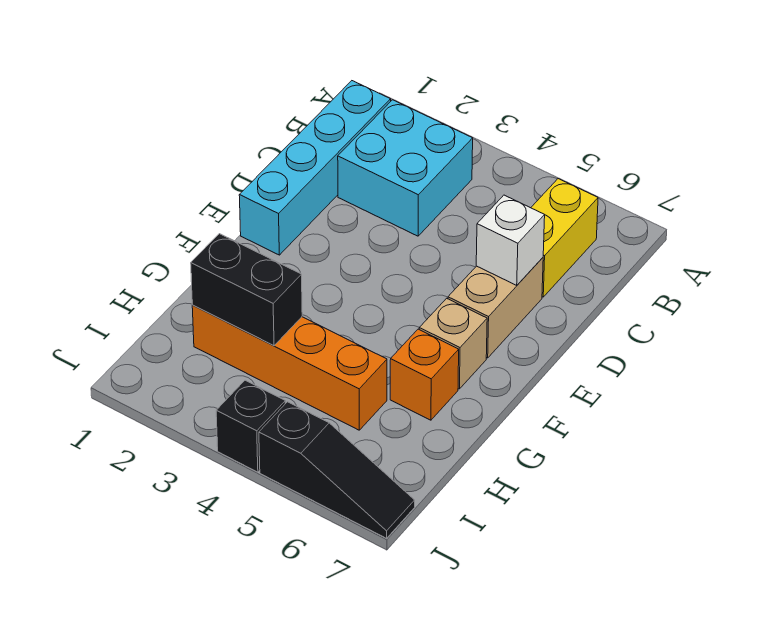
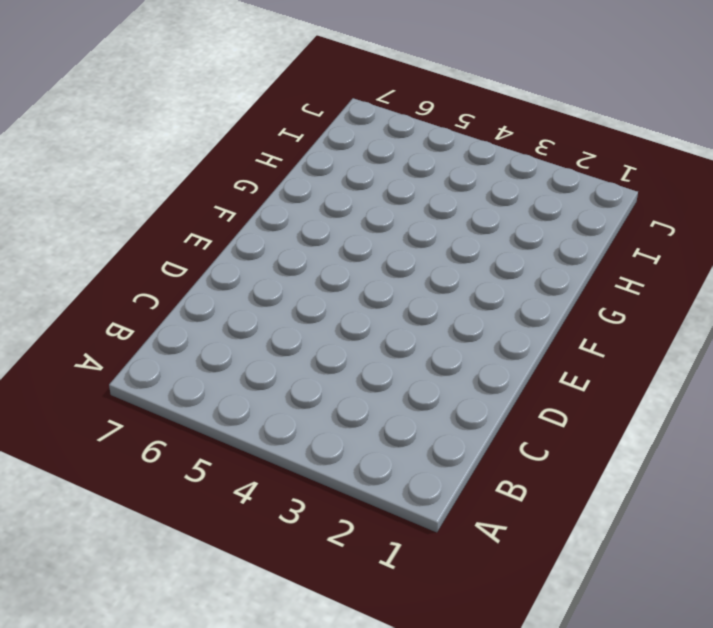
none -> cyan 1x4 brick [239,81,391,255]
none -> cyan 2x2 brick [338,100,473,236]

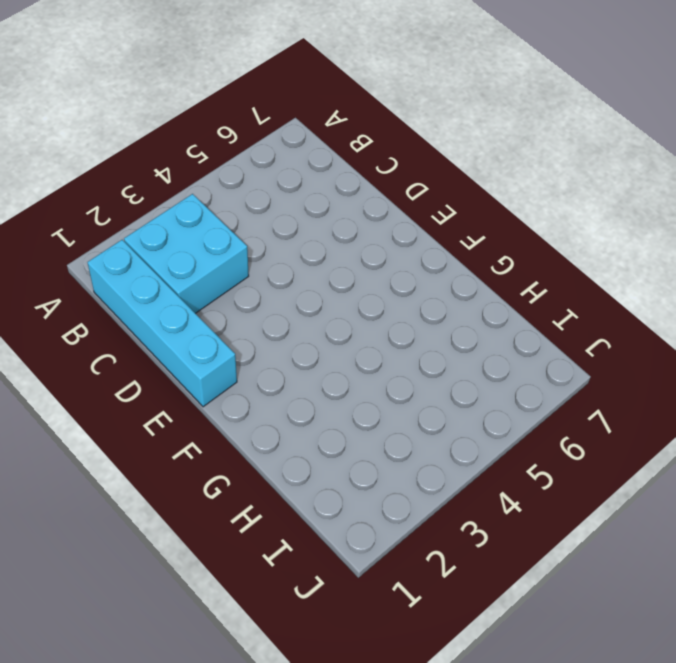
none -> yellow 1x2 brick [531,179,598,297]
none -> tan 1x2 brick [448,258,543,358]

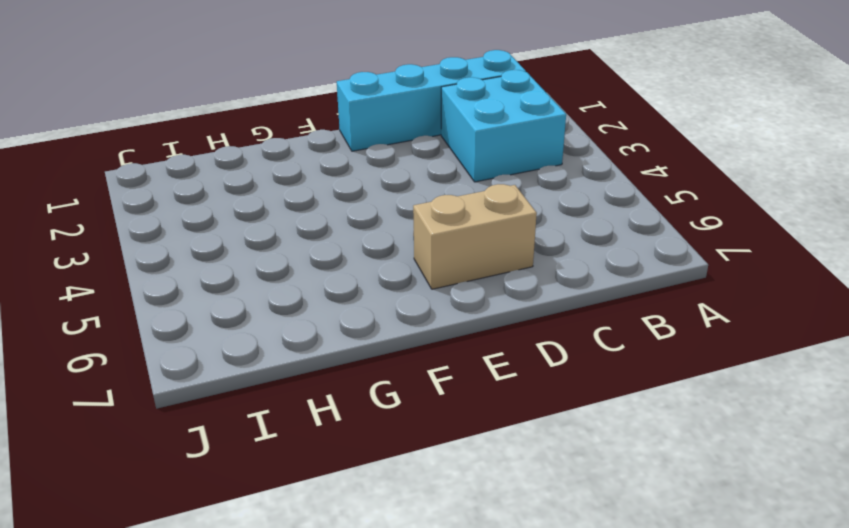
none -> yellow 1x2 brick [531,179,598,297]
none -> tan 1x1 brick [419,298,487,389]

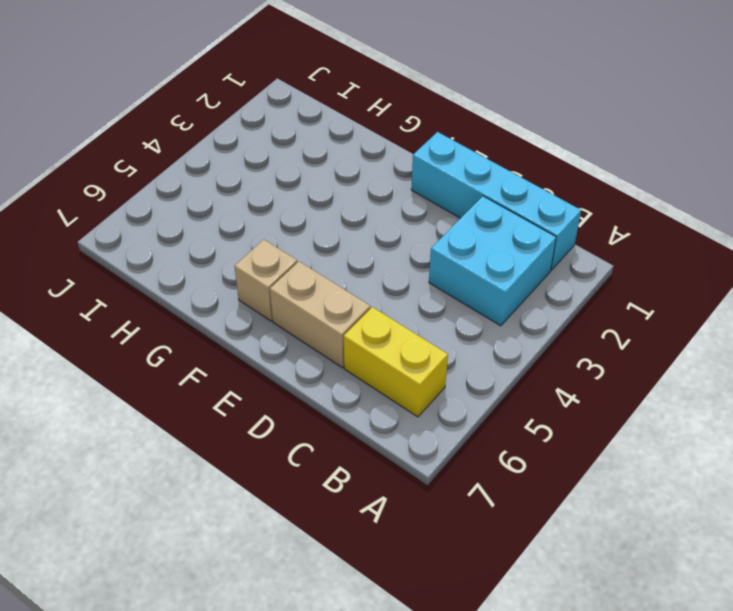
none -> orange 1x1 brick [390,329,459,420]
none -> orange 1x4 brick [192,305,387,430]

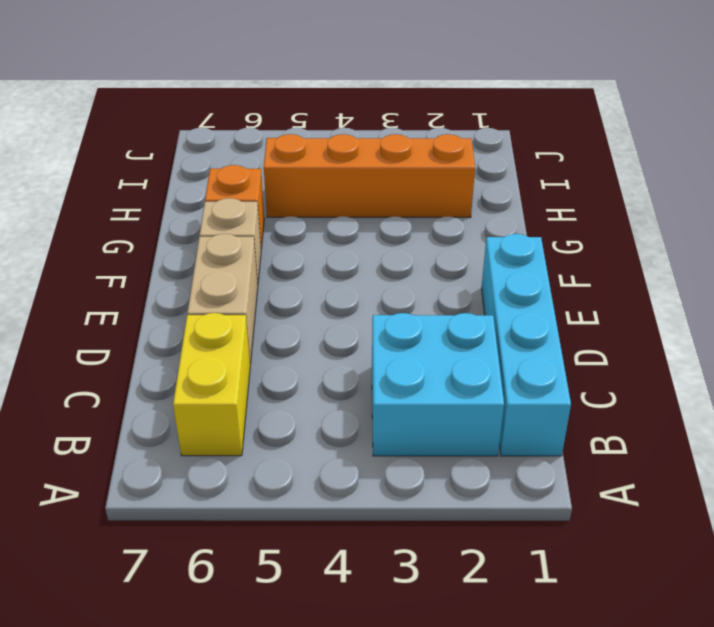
none -> black 1x1 brick [216,380,285,472]
none -> black 1x3 slope [259,402,415,538]

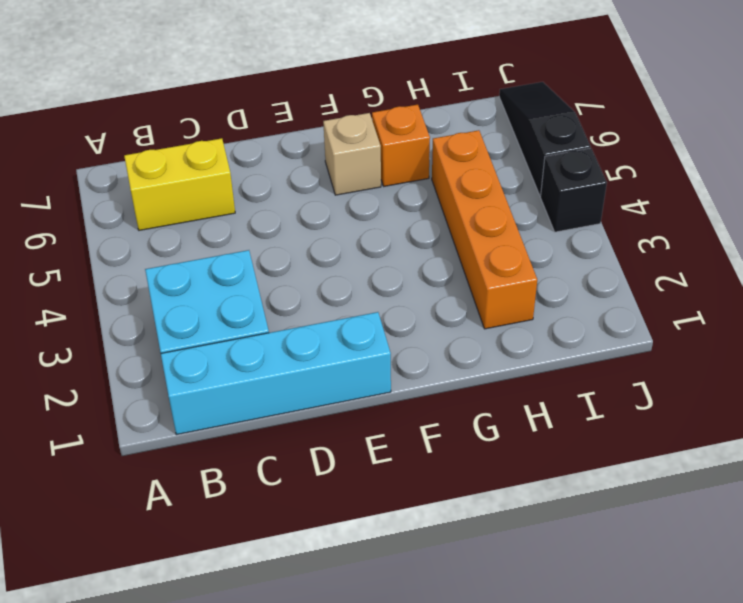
none -> tan 1x2 brick [448,258,543,358]
none -> white 1x1 brick [476,195,545,285]

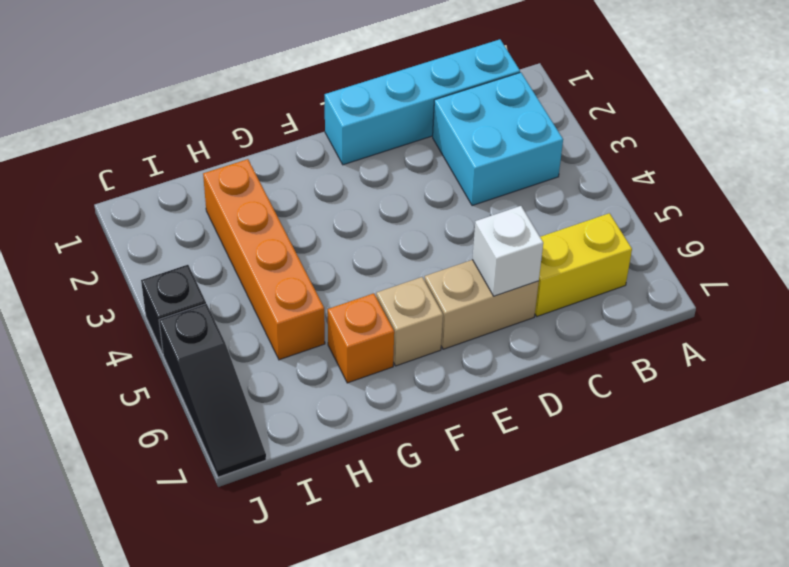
none -> black 1x2 brick [191,234,302,346]

